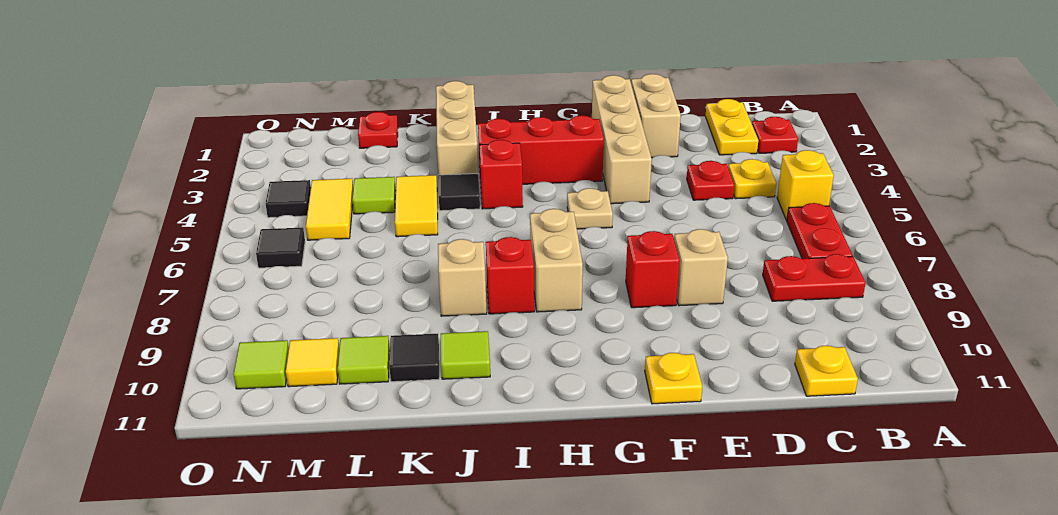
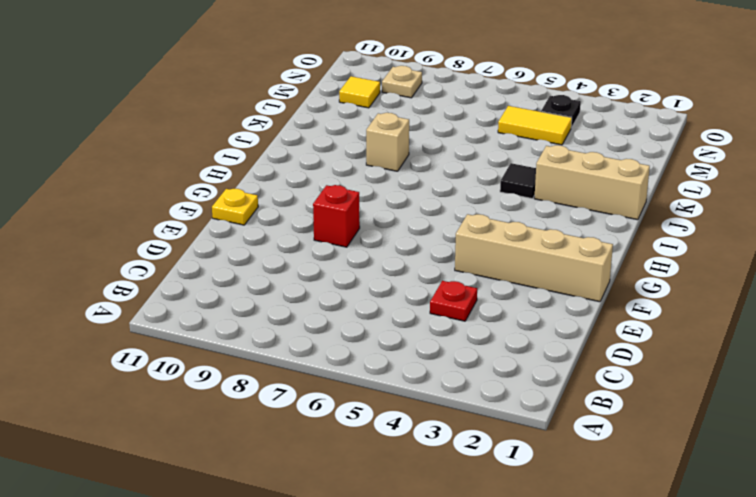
black 1x1 plate [541,95,581,128] -> black 1x1 tile [266,180,311,218]
tan 1x1 plate [382,66,422,98] -> tan 1x1 plate moved to [567,188,613,229]
none -> red 1x1 plate [752,117,798,153]
none -> yellow 1x1 brick [777,150,834,220]
none -> red 1x2 plate [787,203,853,259]
none -> red 1x2 plate [763,254,865,301]

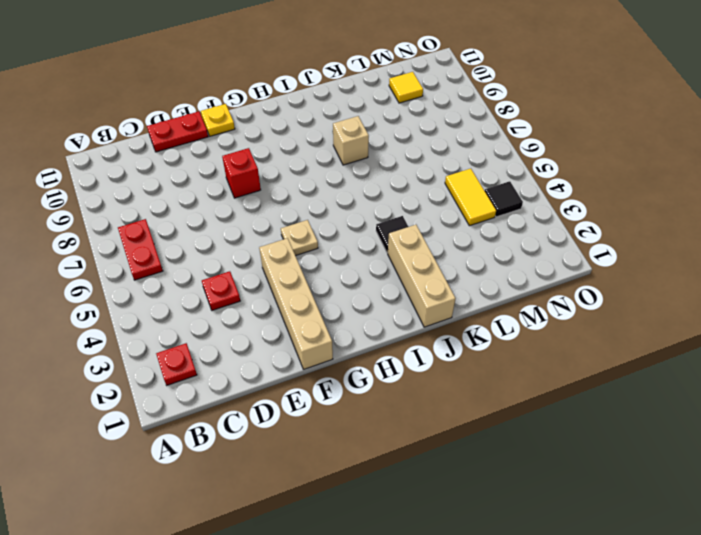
red 1x2 plate [147,111,208,152] -> red 1x2 plate moved to [763,254,865,301]
none -> yellow 1x1 brick [777,150,834,220]
none -> yellow 1x2 plate [705,99,758,155]
none -> yellow 1x1 plate [728,159,776,199]
none -> yellow 1x1 plate [795,345,858,396]

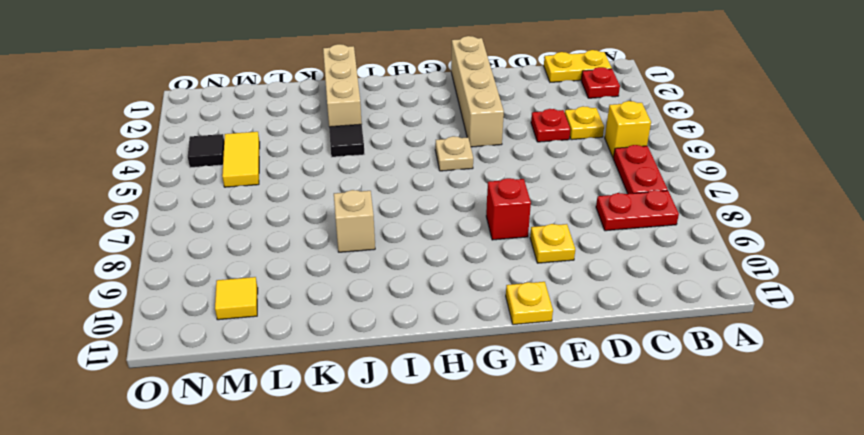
yellow 1x2 plate [544,50,612,82] -> yellow 1x2 plate turned to [705,99,758,155]
yellow 1x1 plate [530,224,575,263] -> yellow 1x1 plate moved to [795,345,858,396]
none -> tan 1x2 brick [631,74,681,158]
none -> tan 1x1 brick [674,229,728,306]
none -> red 1x3 brick [478,116,604,184]
none -> tan 1x2 brick [530,209,583,312]

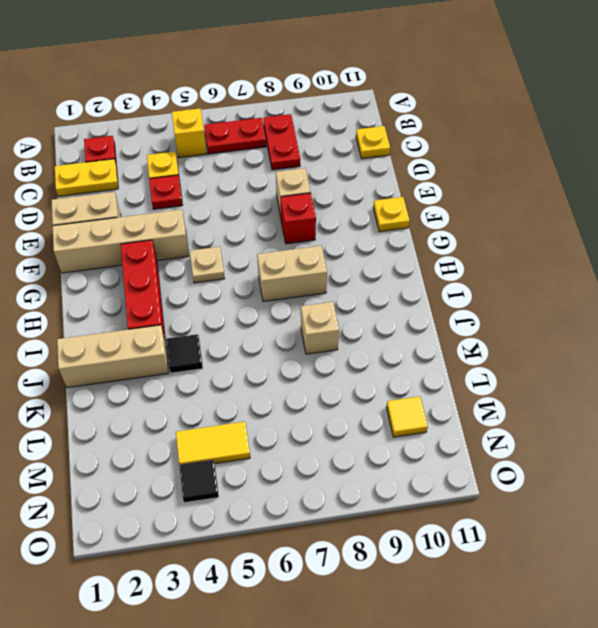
none -> red 1x1 brick [479,140,523,209]
none -> red 1x1 brick [486,237,534,314]
none -> lime 1x1 tile [441,331,490,379]
none -> yellow 1x2 tile [395,175,438,237]

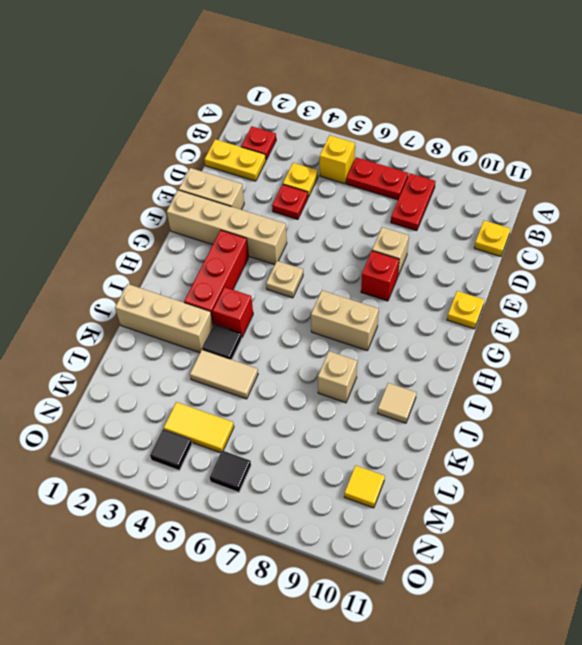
tan 1x1 tile [378,383,416,423] -> lime 1x1 tile [441,331,490,379]
tan 1x2 tile [190,350,258,399] -> yellow 1x2 tile [395,175,438,237]
none -> red 1x1 brick [486,237,534,314]
none -> black 1x1 tile [389,334,439,382]
none -> red 1x1 plate [358,112,398,148]
none -> lime 1x1 tile [352,177,396,214]

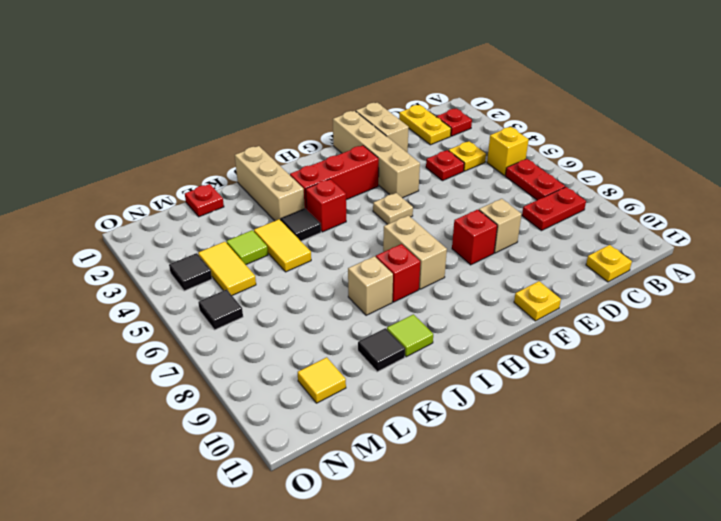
none -> lime 1x1 tile [338,336,390,384]
none -> lime 1x1 tile [233,340,289,389]

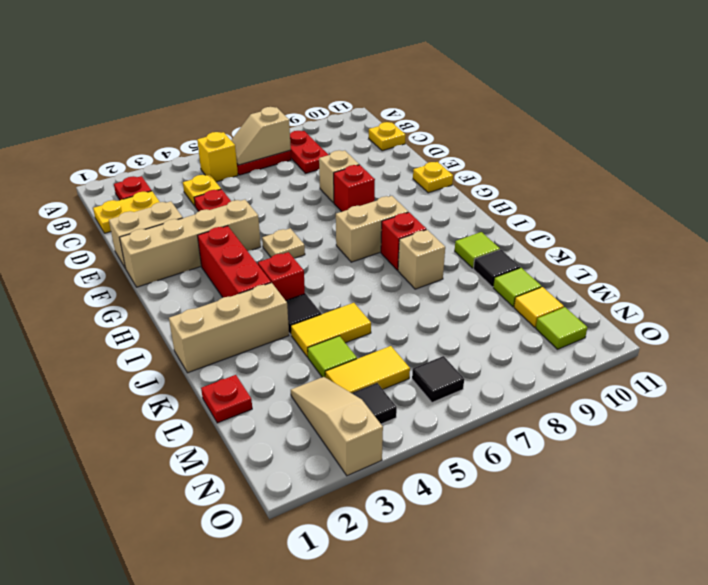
tan 1x2 slope [231,107,291,165] -> none
tan 1x3 slope [291,377,383,476] -> none

